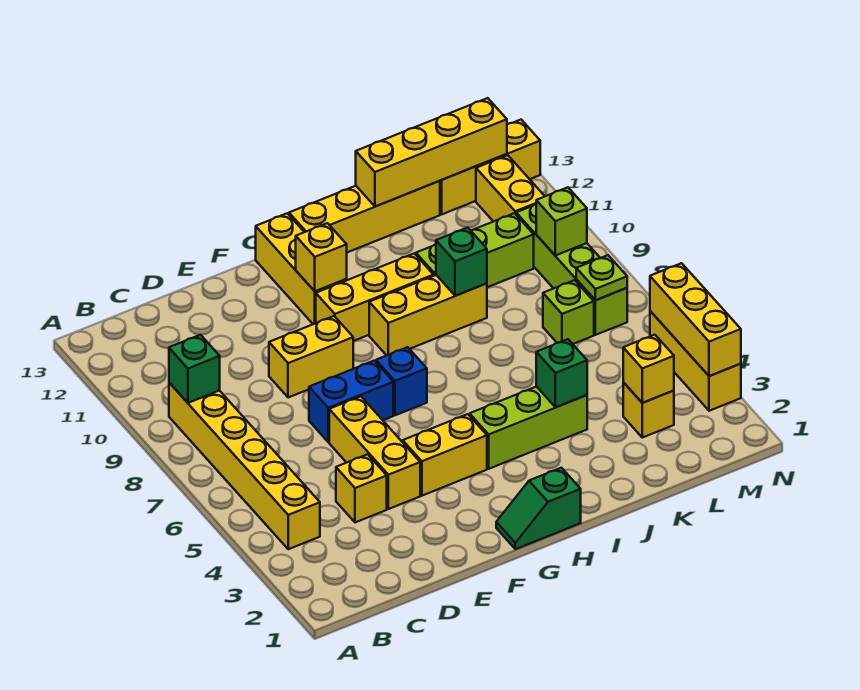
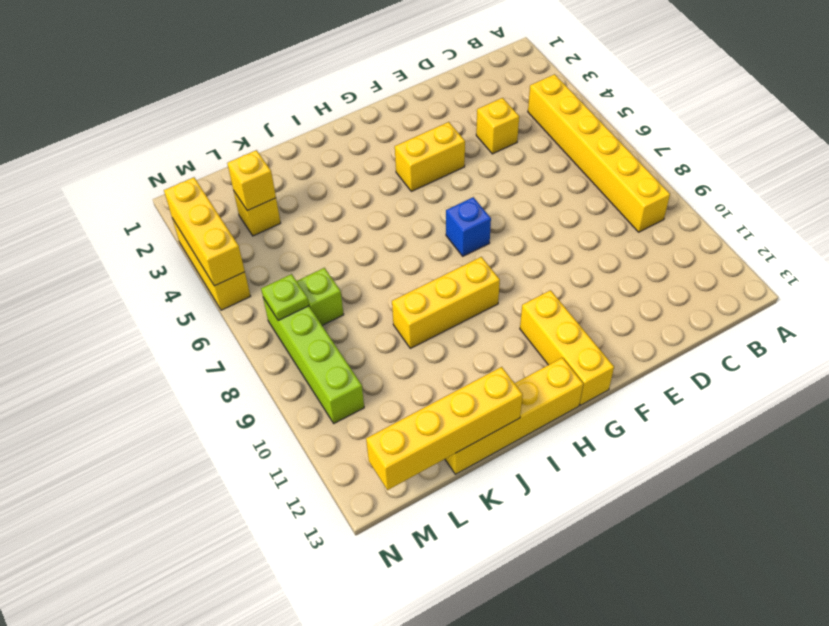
none -> yellow 1x3 brick [329,396,420,509]
none -> blue 1x2 brick [309,361,393,442]
none -> yellow 1x2 brick [269,316,353,398]

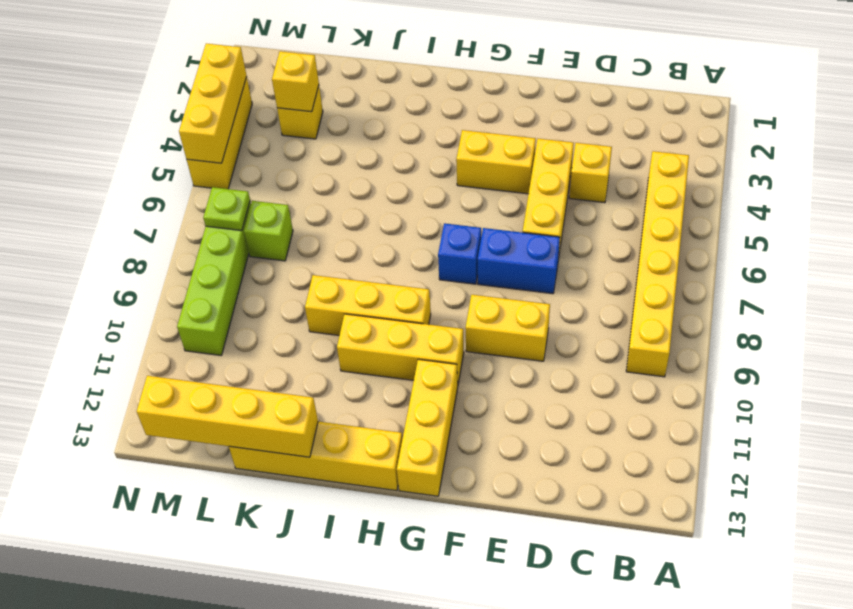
none -> green 1x2 slope [496,468,581,549]
none -> lime 1x3 brick [470,387,587,469]
none -> lime 1x3 brick [416,213,534,287]

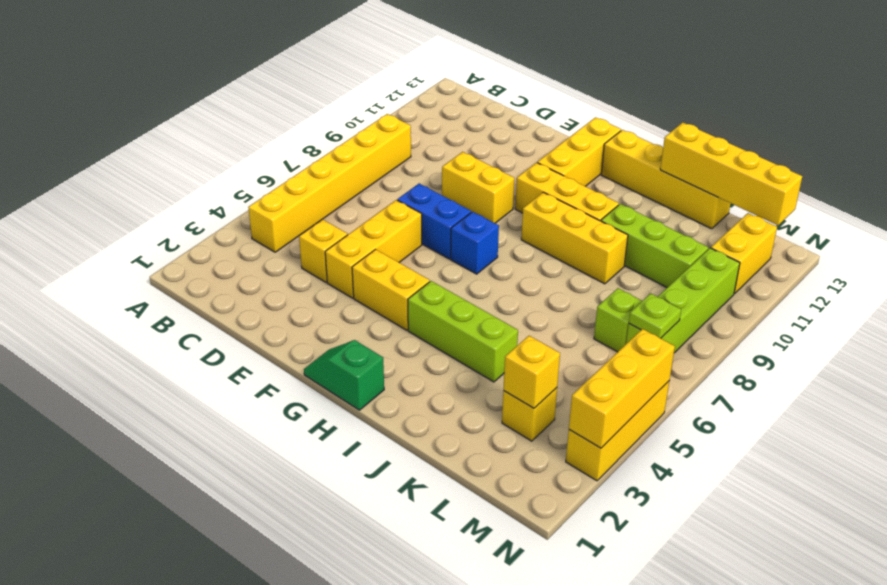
none -> yellow 1x3 brick [440,120,540,214]
none -> green 1x1 brick [169,335,220,403]
none -> yellow 1x1 brick [296,223,347,291]

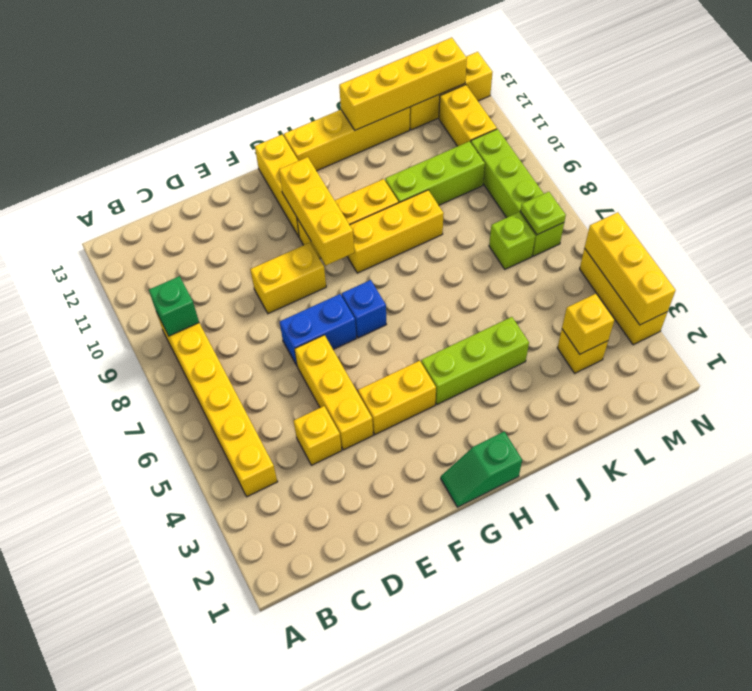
yellow 1x3 brick [279,157,354,265] -> yellow 1x1 brick [296,223,347,291]
none -> green 1x1 brick [536,339,587,407]
none -> green 1x1 brick [436,228,487,296]
none -> lime 1x1 brick [536,187,587,255]

